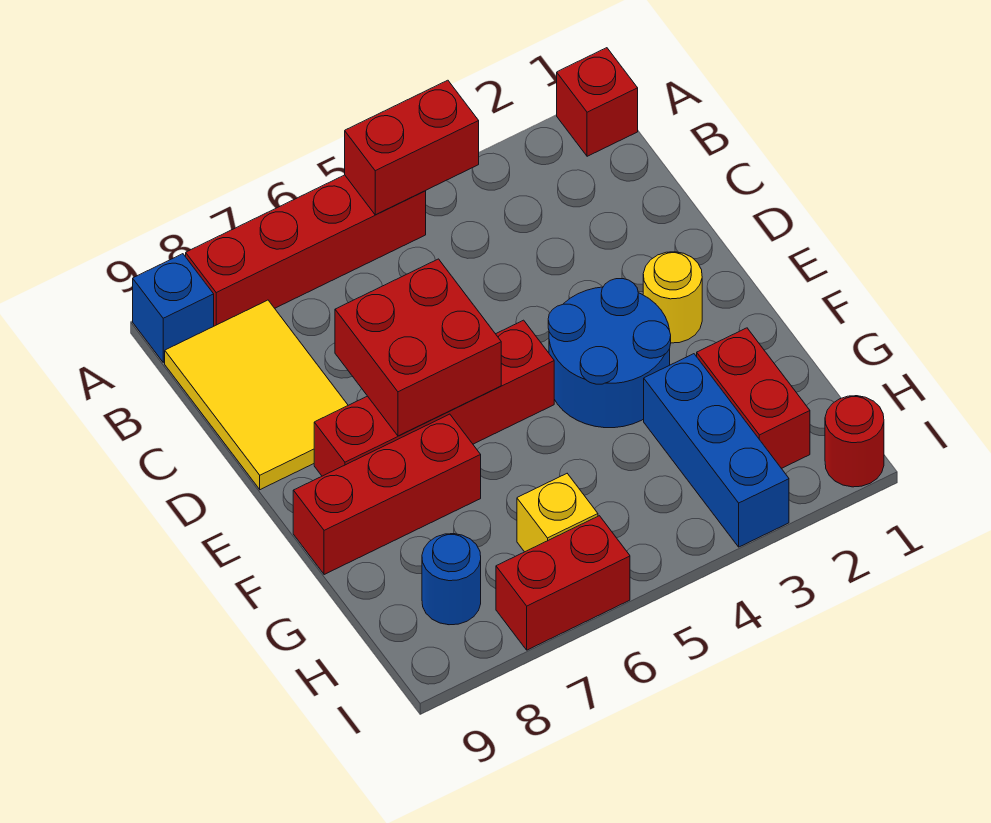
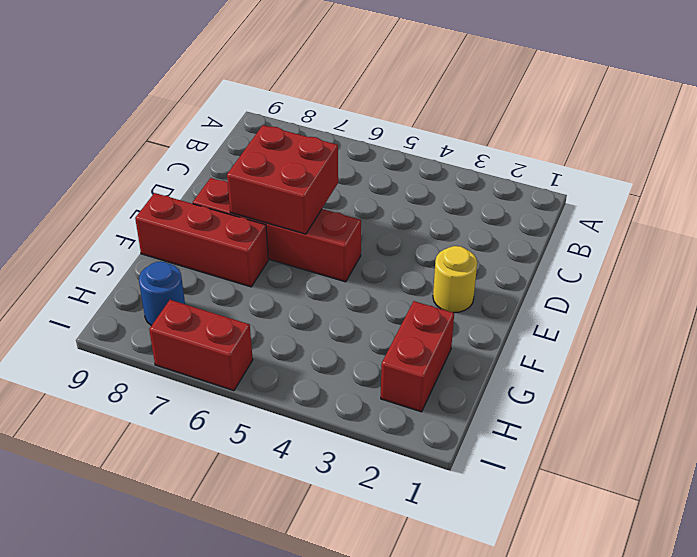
none -> red 1x1 brick [557,48,638,156]
none -> red 1x4 brick [186,175,426,326]
none -> blue 1x1 brick [133,254,214,362]

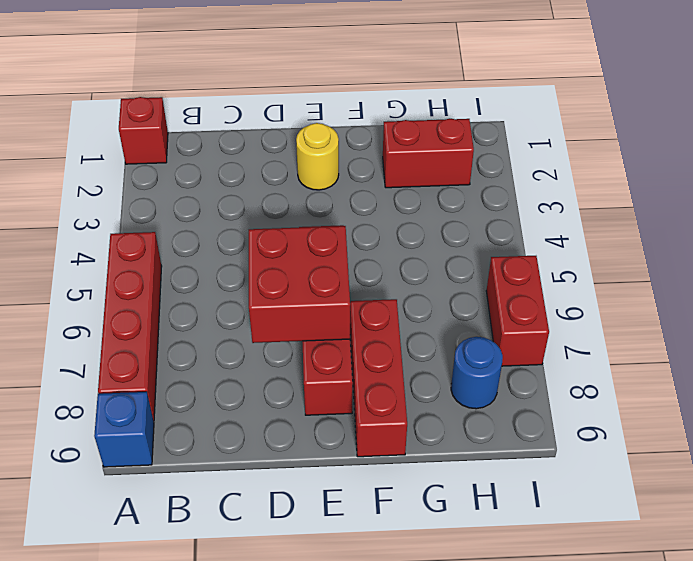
none -> yellow 2x3 tile [165,300,348,490]
none -> blue 2x2 round brick [548,279,671,428]
none -> blue 1x3 brick [644,354,789,547]

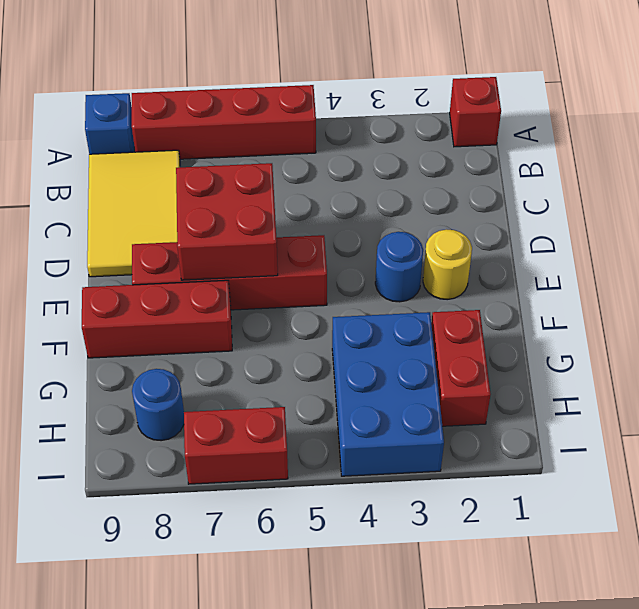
blue 1x1 round brick [375,232,423,302] -> blue 2x2 round brick [548,279,671,428]
blue 2x3 brick [332,312,444,476] -> blue 1x3 brick [644,354,789,547]
none -> yellow 1x1 brick [517,474,598,552]
none -> red 1x1 round brick [825,396,884,487]
none -> red 1x2 brick [345,80,479,215]

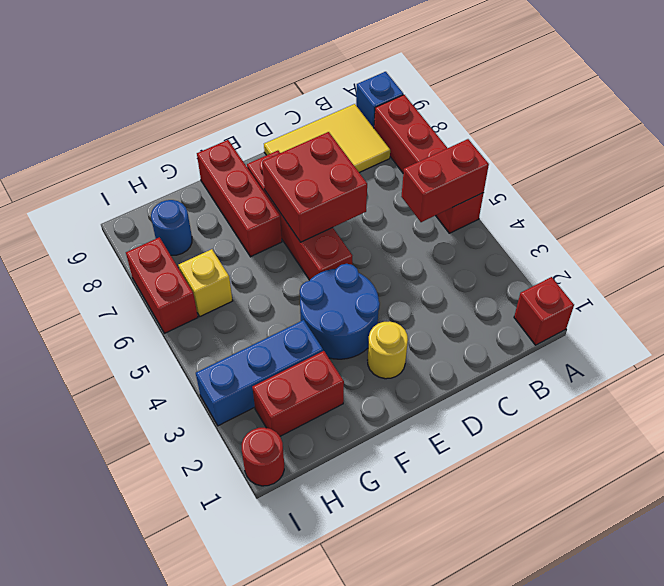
red 1x2 brick [401,139,489,222] -> red 1x2 brick turned to [345,80,479,215]

